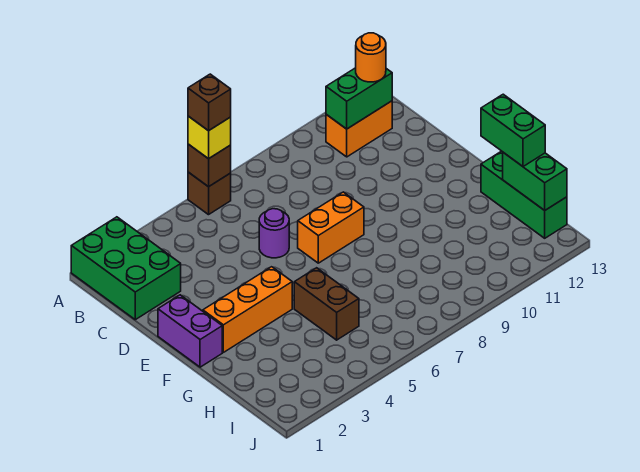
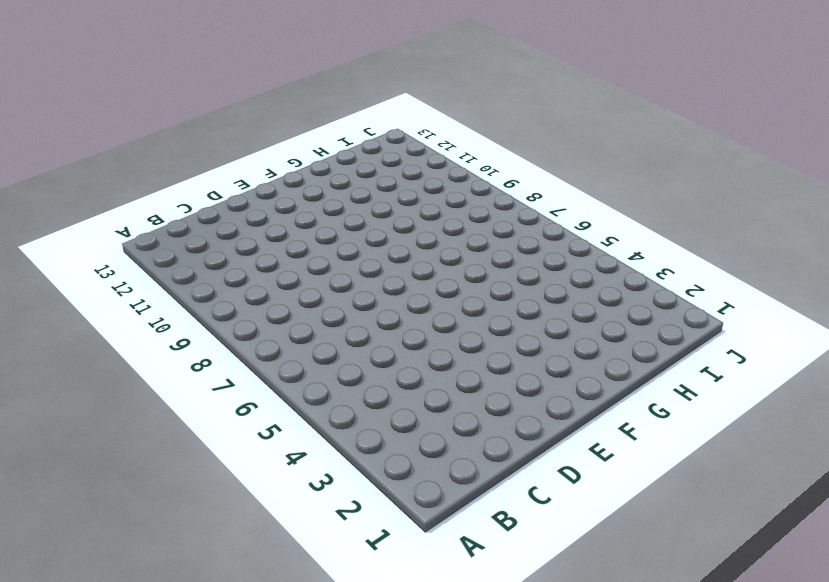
none -> green 2x3 brick [71,217,181,320]
none -> brown 1x1 brick [188,172,231,215]
none -> orange 1x2 brick [326,101,392,157]

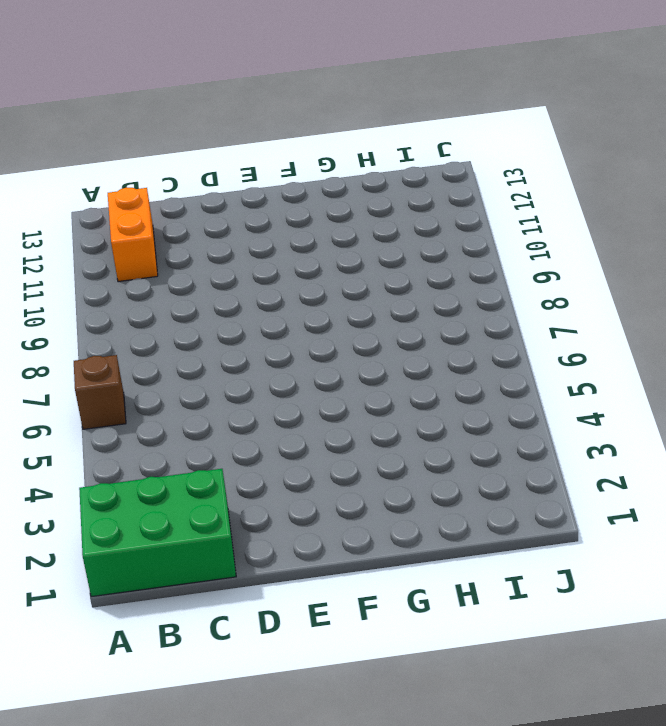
none -> purple 1x1 round brick [259,209,289,258]
none -> purple 1x2 brick [158,295,222,367]
none -> orange 1x2 brick [298,192,364,263]

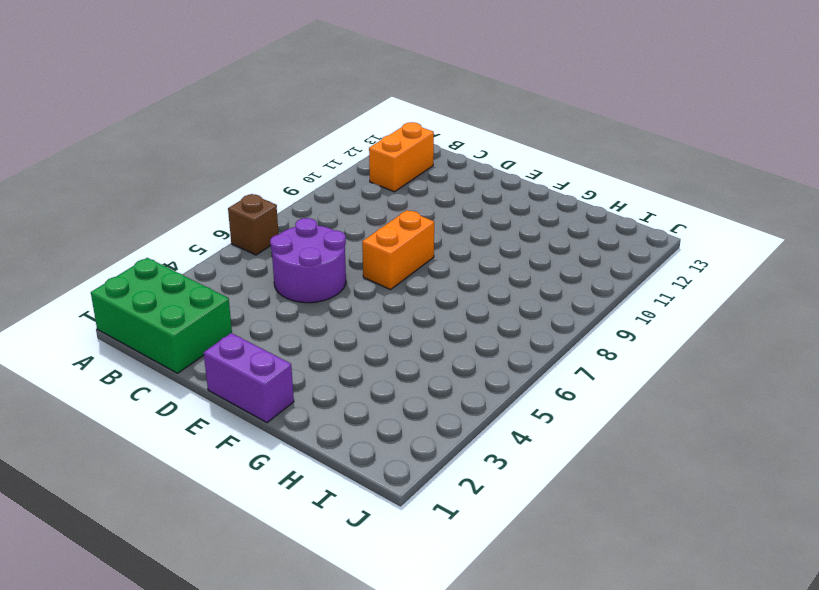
purple 2x2 round brick [270,218,346,303] -> purple 1x1 round brick [259,209,289,258]
none -> orange 1x3 brick [203,267,292,352]
none -> brown 1x2 brick [294,268,359,340]
none -> green 1x3 brick [481,151,567,238]

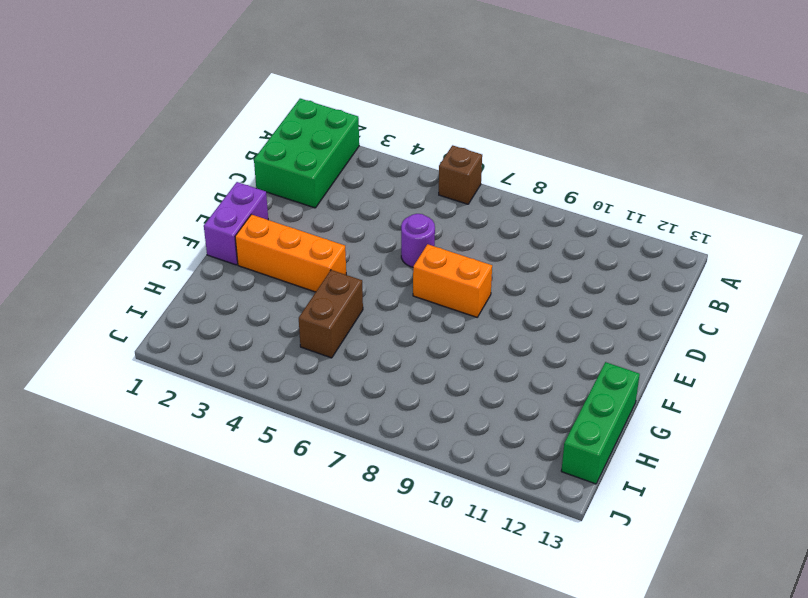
none -> orange 1x2 brick [326,101,392,157]
none -> brown 1x1 brick [188,144,231,187]
none -> green 1x2 brick [326,68,392,129]

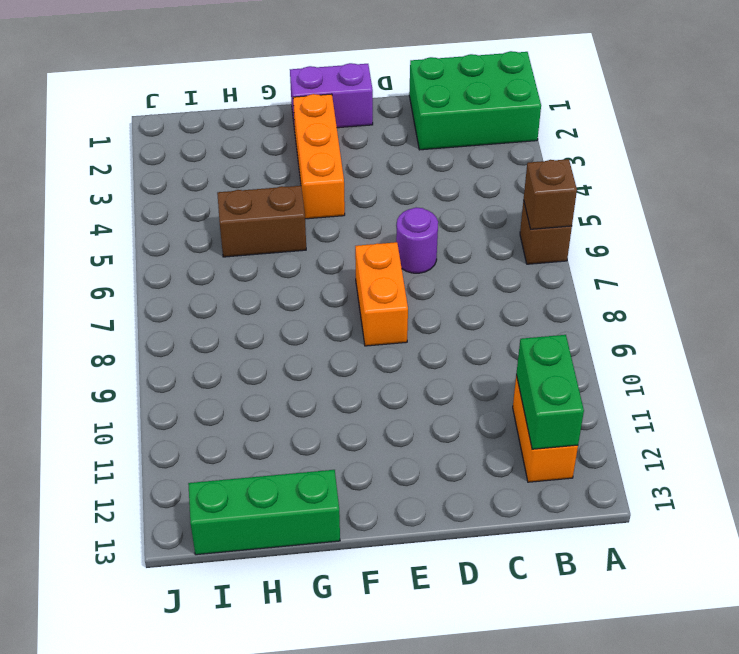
none -> green 1x2 brick [503,152,567,210]
none -> yellow 1x1 brick [188,116,231,159]
none -> orange 1x1 round brick [356,33,386,82]

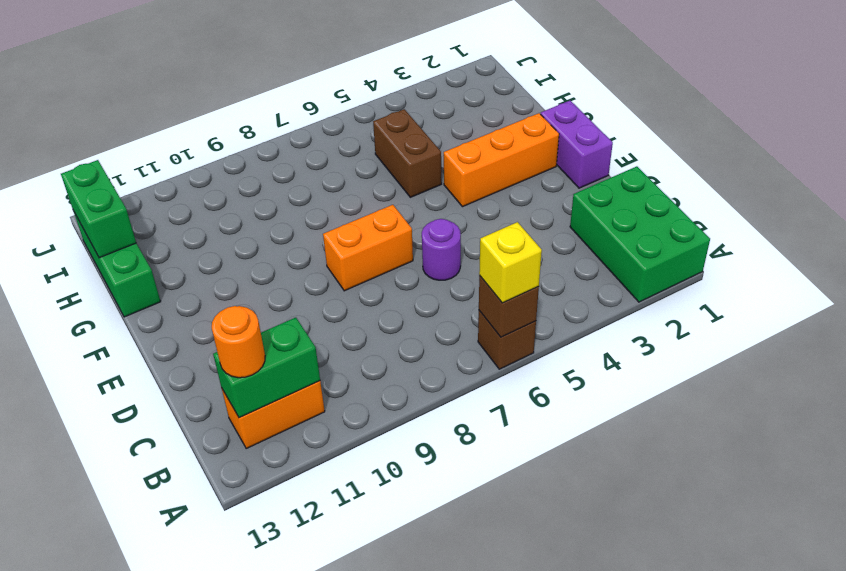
none -> green 1x2 brick [481,94,545,167]
none -> brown 1x1 brick [188,74,231,131]

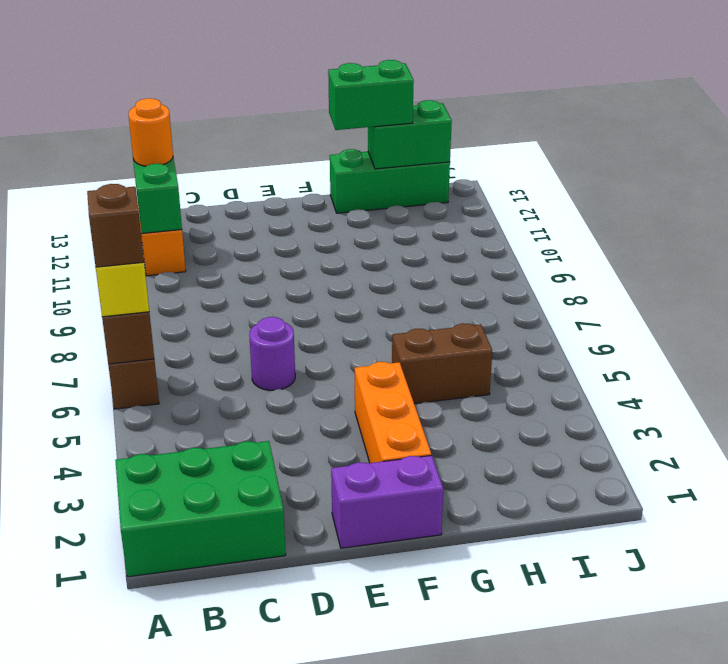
none -> orange 1x2 brick [298,192,364,263]

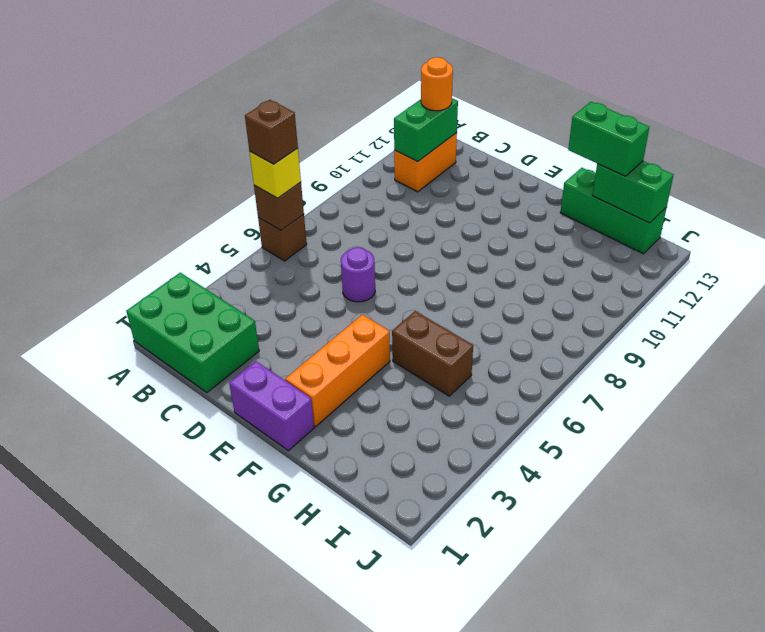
none -> orange 1x2 brick [298,192,364,263]

